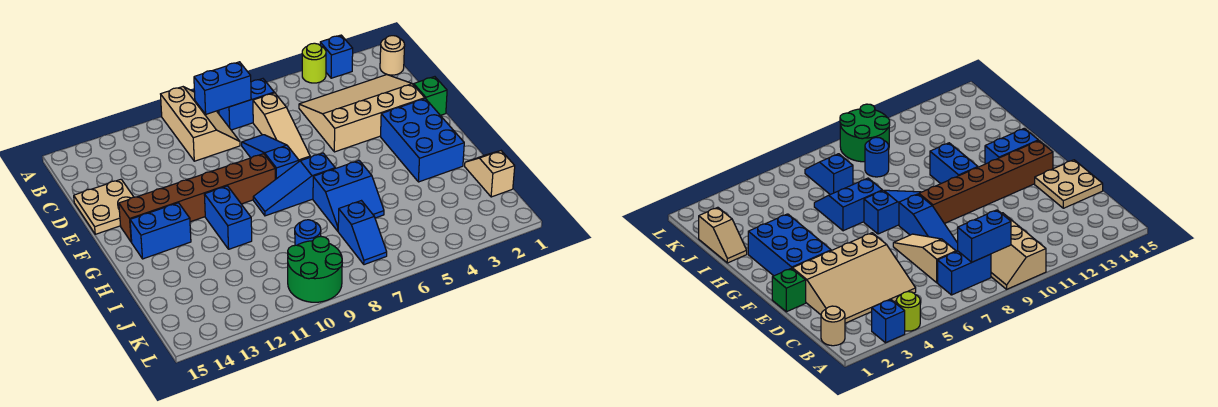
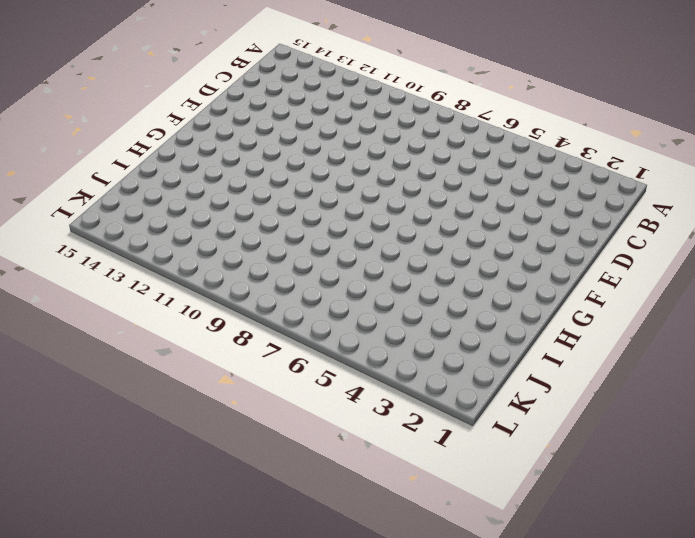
none -> blue 1x1 brick [320,35,353,78]
none -> lime 1x1 round brick [302,43,326,83]
none -> tan 2x3 slope [161,87,240,161]

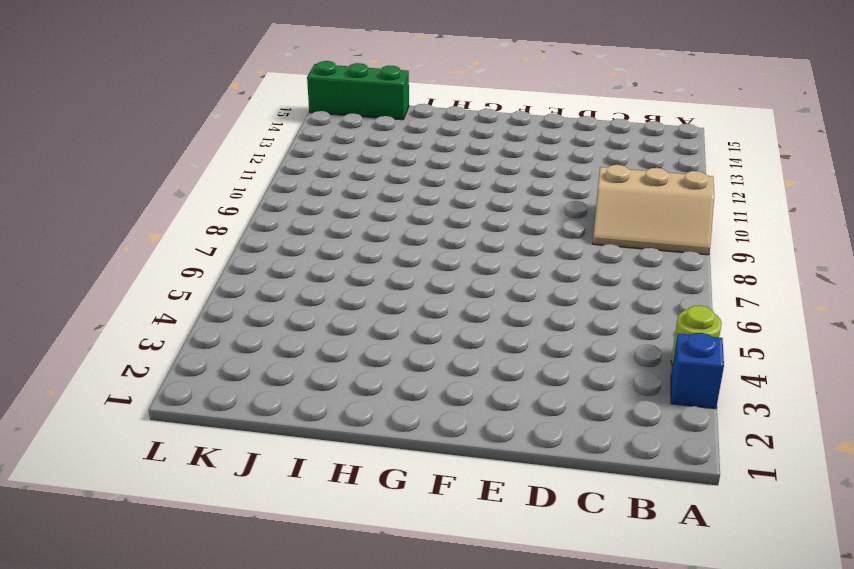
green 1x3 brick [307,61,409,120] -> none
none -> tan 1x1 round brick [380,36,405,75]
none -> blue 1x2 brick [219,79,274,130]
none -> tan 3x4 slope [299,75,425,152]

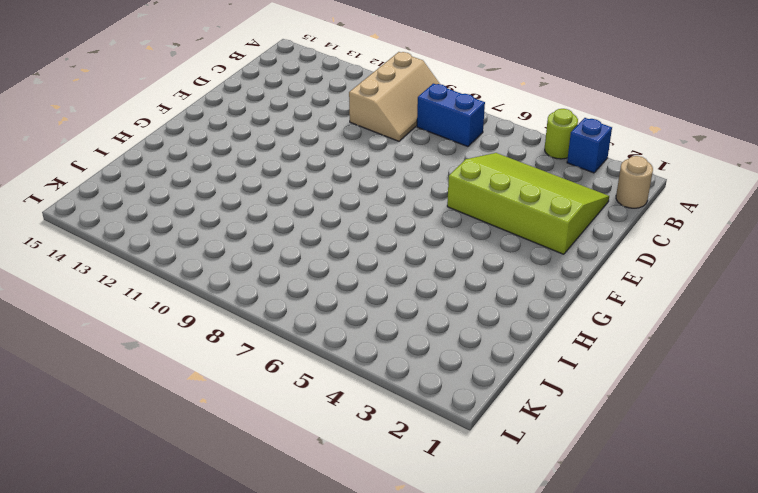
lime 3x4 slope [447,153,609,254] -> tan 3x4 slope [299,75,425,152]
none -> tan 1x3 slope [253,93,310,161]
none -> blue 1x3 slope [242,135,299,180]
none -> tan 2x2 plate [74,179,133,234]

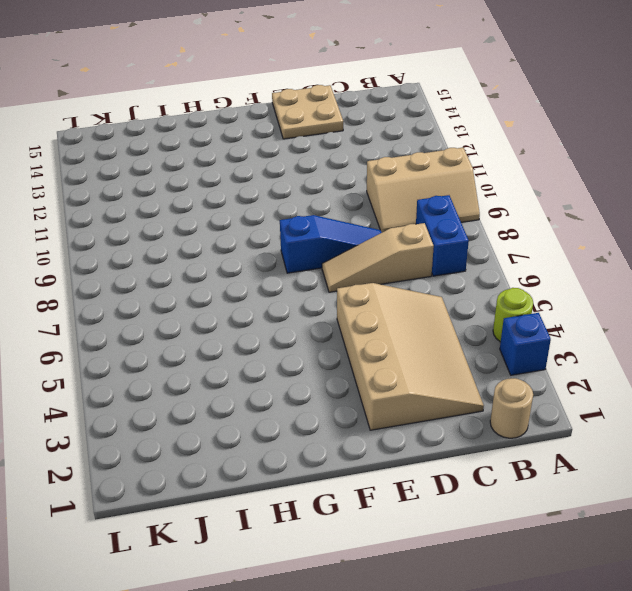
none -> green 1x1 brick [414,77,447,115]
none -> blue 2x3 brick [381,99,464,182]
none -> brown 1x6 brick [119,154,275,242]

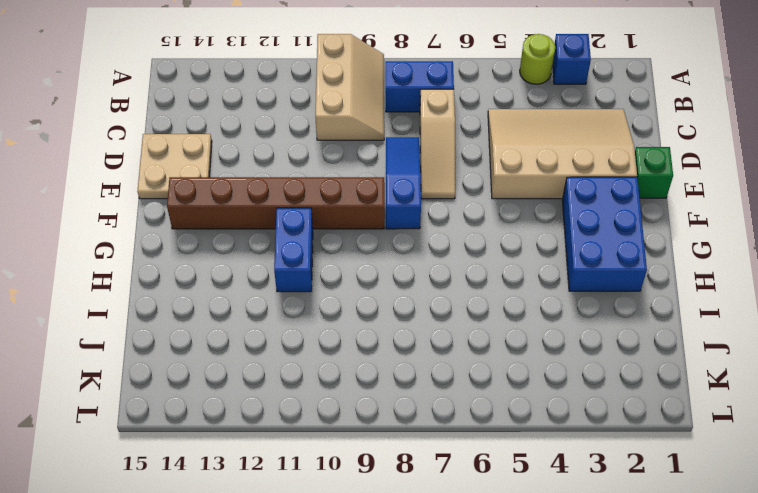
none -> tan 1x1 round brick [380,36,405,75]
none -> blue 1x3 slope [253,153,335,216]
none -> blue 1x2 brick [130,203,191,259]

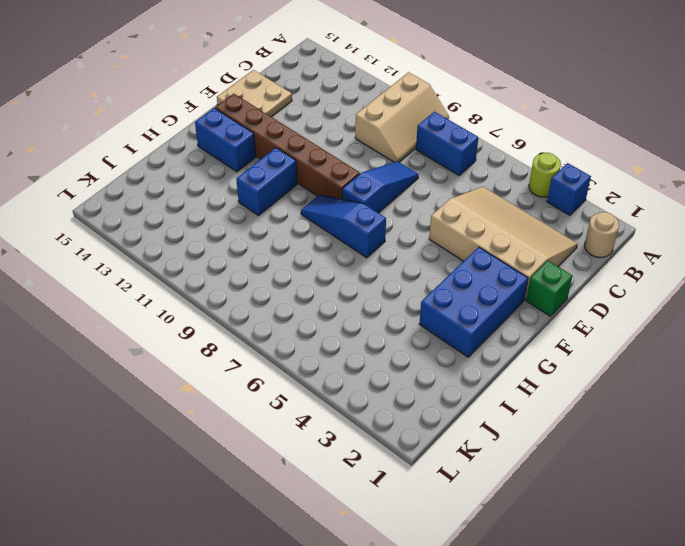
none -> tan 1x3 slope [253,93,310,161]
none -> blue 2x2 slope [313,161,384,231]
none -> tan 1x2 slope [465,151,515,197]

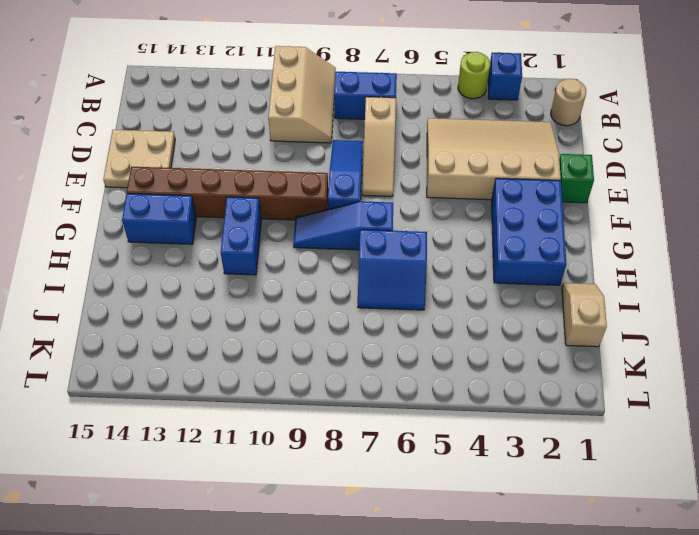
none -> blue 1x2 slope [338,201,387,265]
none -> blue 1x1 round brick [295,220,321,245]
none -> green 2x2 round brick [288,237,342,302]

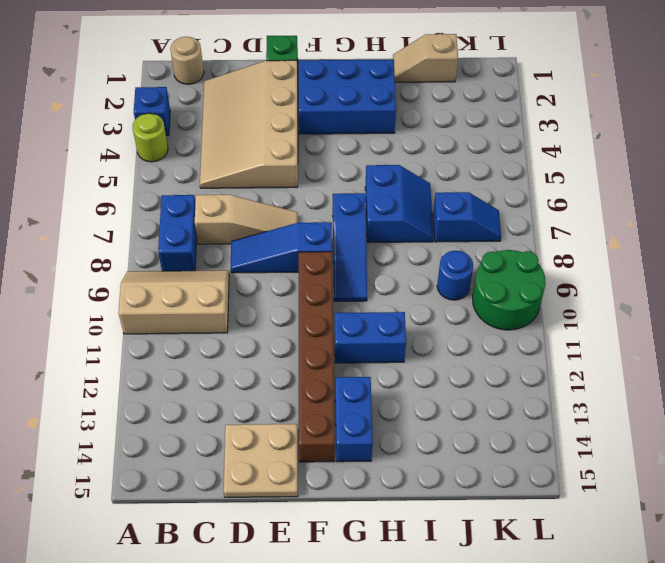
none -> blue 1x2 brick [194,62,251,114]

